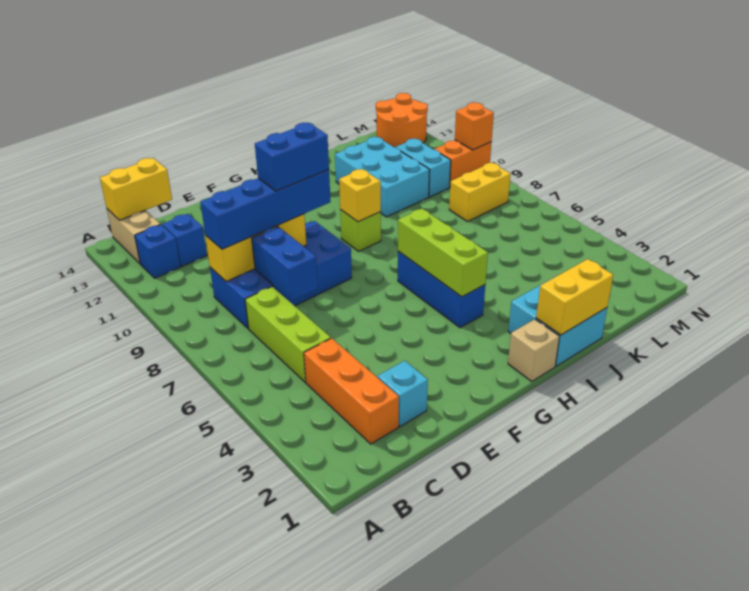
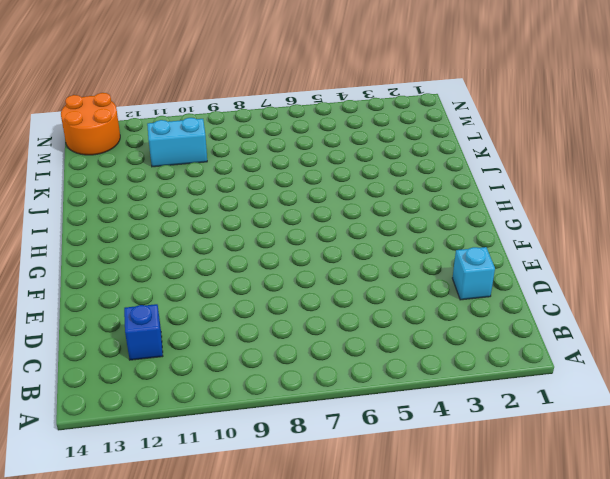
none -> blue 1x1 brick [135,225,180,278]
none -> tan 1x2 brick [107,209,160,264]
none -> orange 1x3 brick [304,338,399,444]

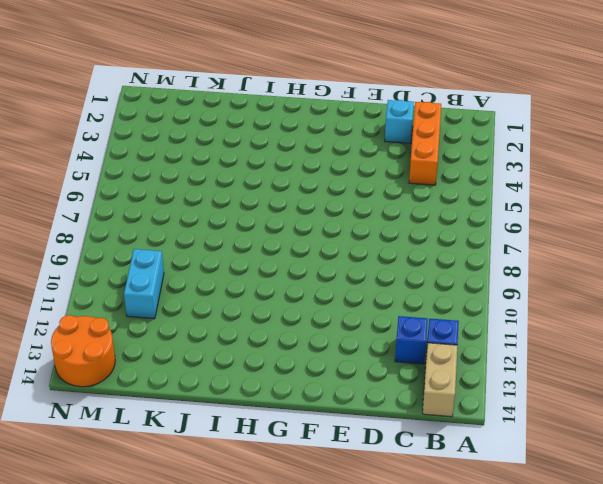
none -> lime 1x3 brick [245,287,331,382]
none -> blue 2x4 brick [210,221,352,328]
none -> tan 1x1 brick [508,319,560,381]

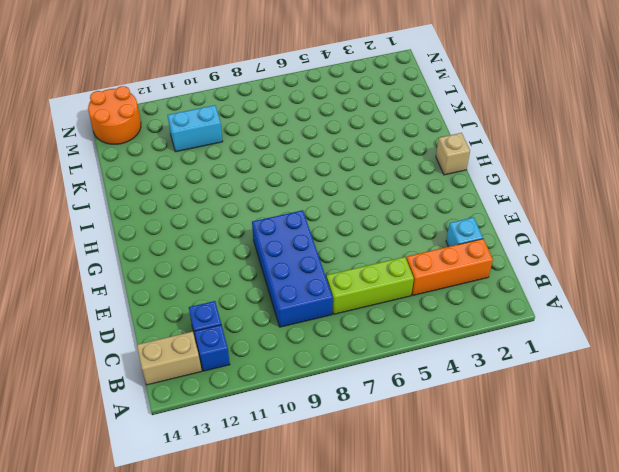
none -> blue 1x3 brick [398,251,485,328]
none -> lime 1x1 brick [340,210,381,251]
none -> cyan 2x2 brick [508,286,607,366]

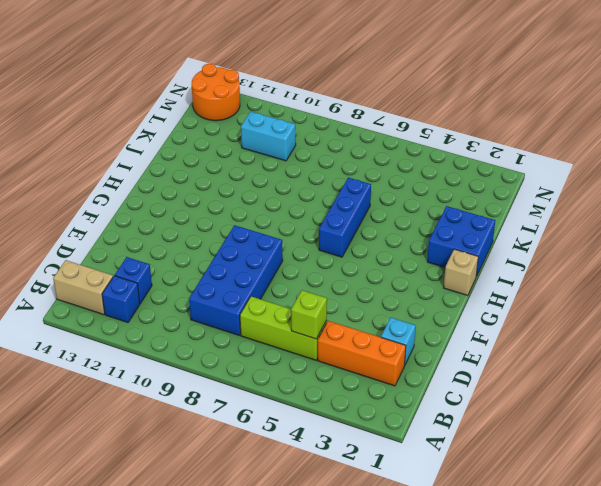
lime 1x1 brick [291,290,327,339] -> lime 1x1 brick moved to [340,210,381,251]
blue 1x3 brick [319,178,371,257] -> blue 1x3 brick turned to [398,251,485,328]
blue 2x2 brick [427,206,495,276] -> cyan 2x2 brick [508,286,607,366]
none -> cyan 2x3 brick [335,137,430,217]
none -> yellow 1x2 brick [449,163,511,221]
none -> orange 1x2 brick [434,140,491,182]

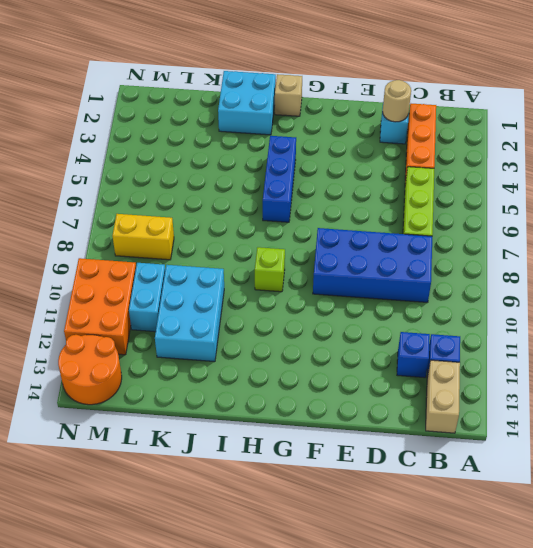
tan 1x1 round brick [383,80,411,122] -> none
orange 2x3 brick [64,258,136,355] -> orange 1x2 brick [434,140,491,182]
none -> yellow 1x2 brick [100,158,172,220]
none -> yellow 1x3 brick [205,214,306,281]
none -> blue 1x2 brick [252,227,318,301]

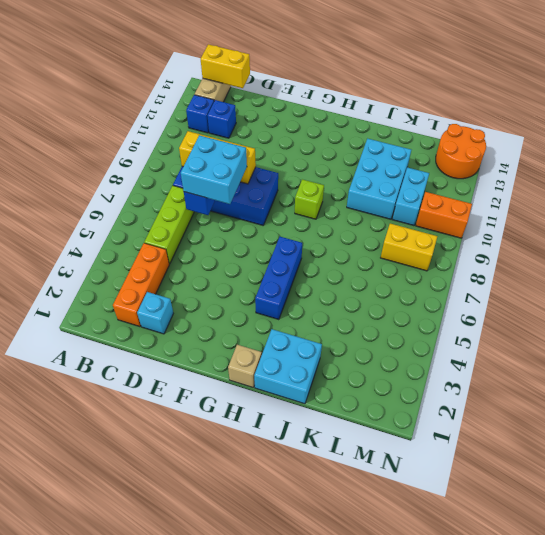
cyan 2x2 brick [181,135,247,204] -> none
none -> lime 1x3 brick [398,208,488,297]
none -> yellow 1x1 brick [339,169,381,222]
none -> yellow 1x2 brick [536,259,613,335]

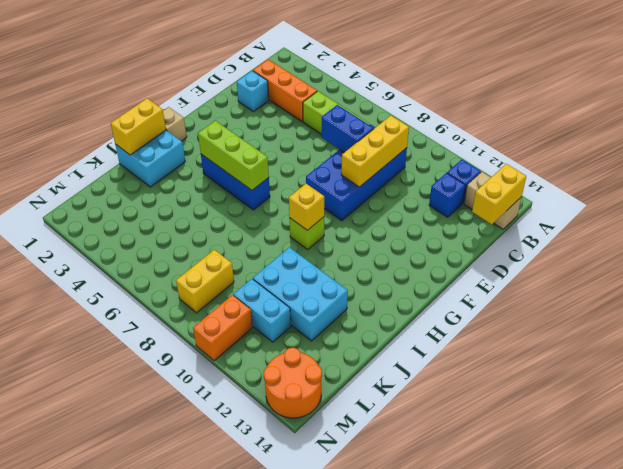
none -> orange 1x1 brick [455,102,494,150]
none -> blue 1x4 brick [200,170,331,249]
none -> blue 1x2 brick [255,123,329,191]

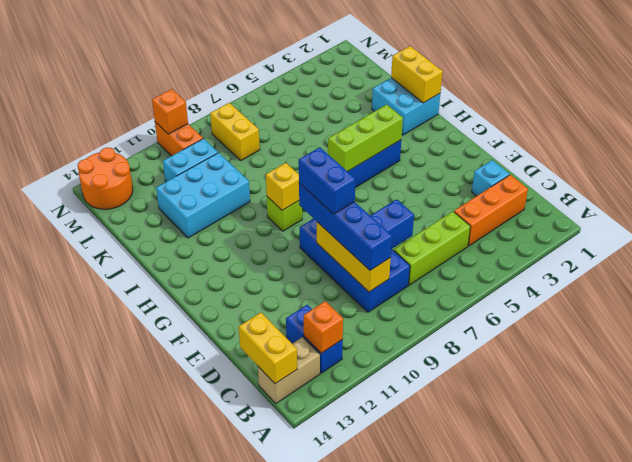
orange 1x1 brick [304,301,343,353] -> none
none -> tan 1x1 brick [508,319,560,381]

